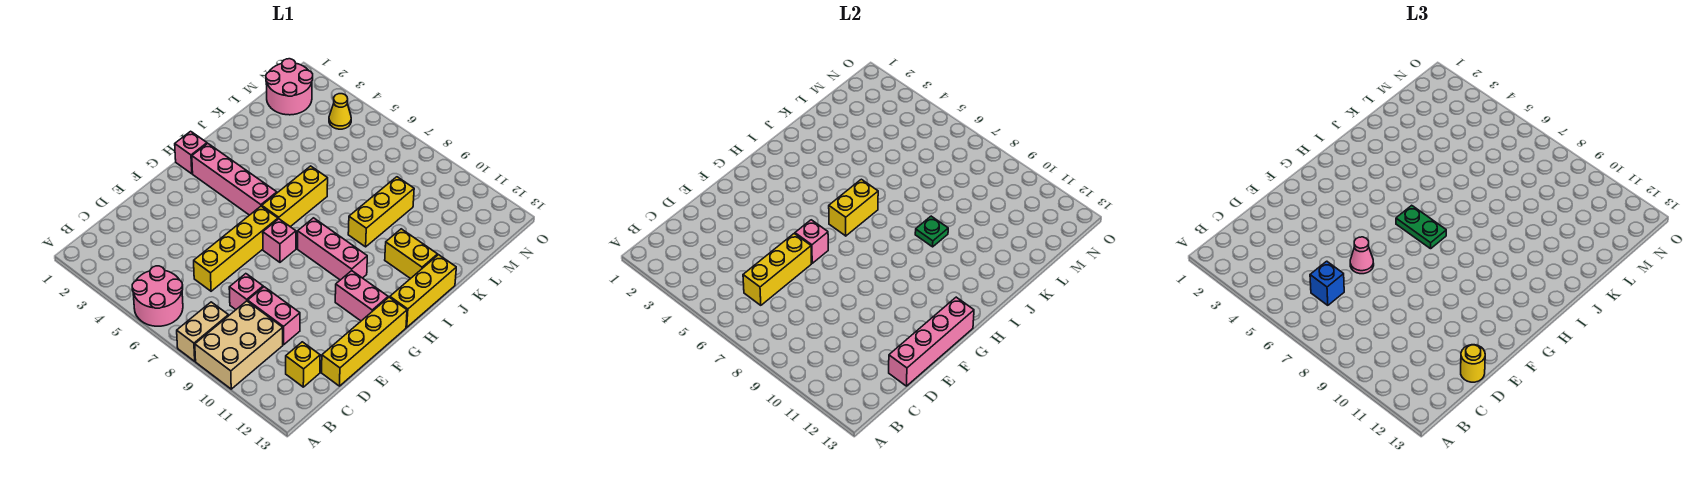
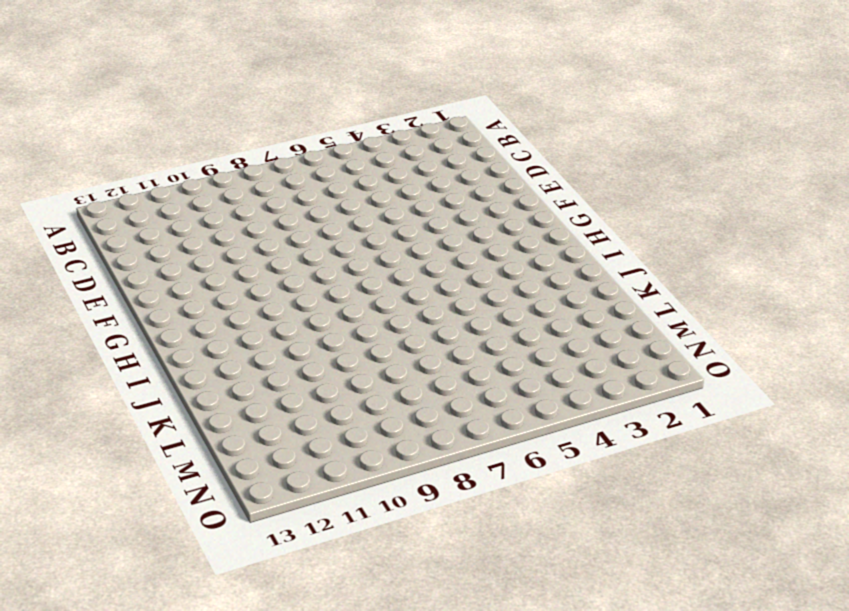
none -> pink 2x2 round brick [132,266,183,326]
none -> tan 1x2 brick [177,302,228,361]
none -> tan 2x3 brick [195,301,283,389]

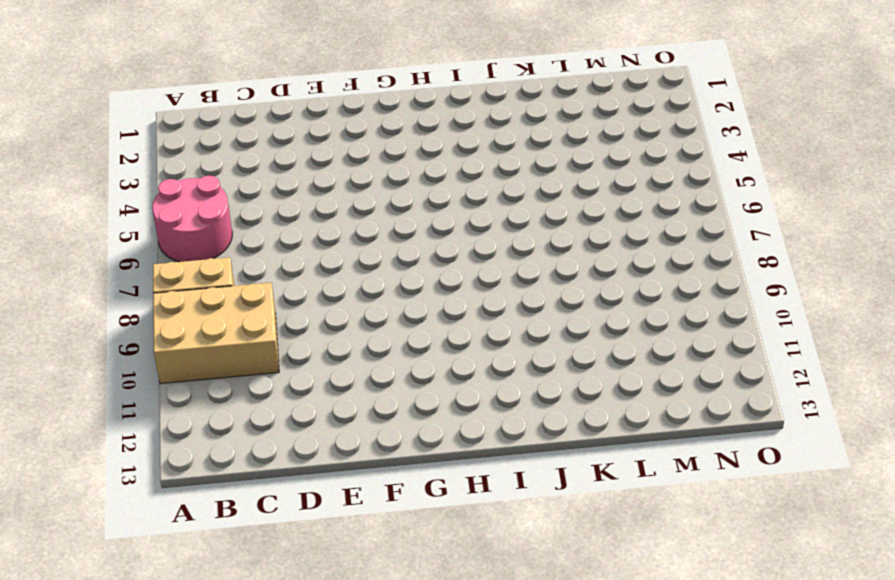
none -> yellow 1x1 brick [286,342,320,387]
none -> yellow 1x4 brick [194,206,278,291]
none -> pink 1x1 brick [229,274,263,310]

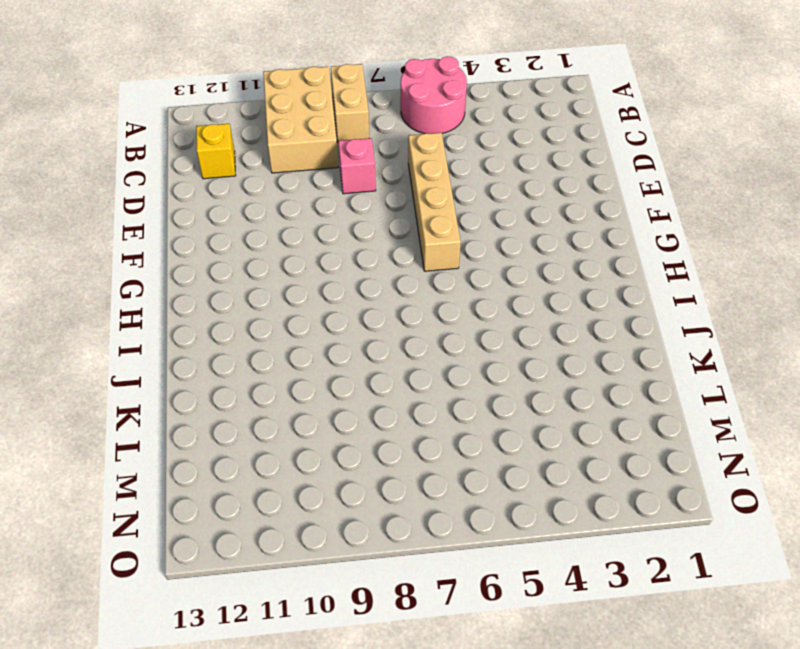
tan 1x4 brick [408,133,461,271] -> yellow 1x4 brick [194,206,278,291]
none -> pink 1x2 brick [248,287,300,345]
none -> yellow 1x4 brick [322,297,407,386]
none -> pink 1x1 brick [263,219,296,262]

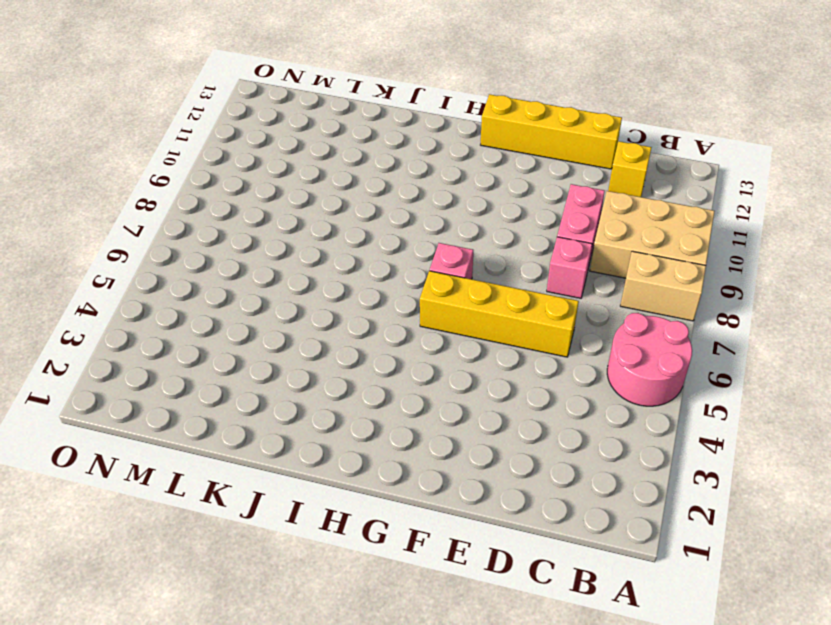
none -> pink 1x2 brick [335,271,388,321]
none -> pink 1x1 brick [175,131,207,174]
none -> pink 1x4 brick [192,143,277,215]

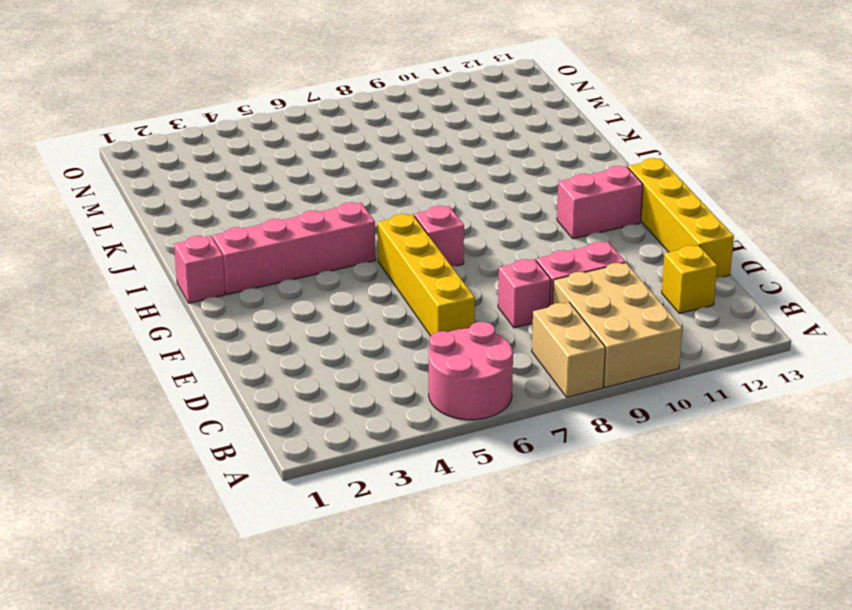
none -> yellow 1x3 brick [262,166,328,227]
none -> pink 1x3 brick [298,218,367,280]
none -> yellow 1x3 brick [390,255,456,327]

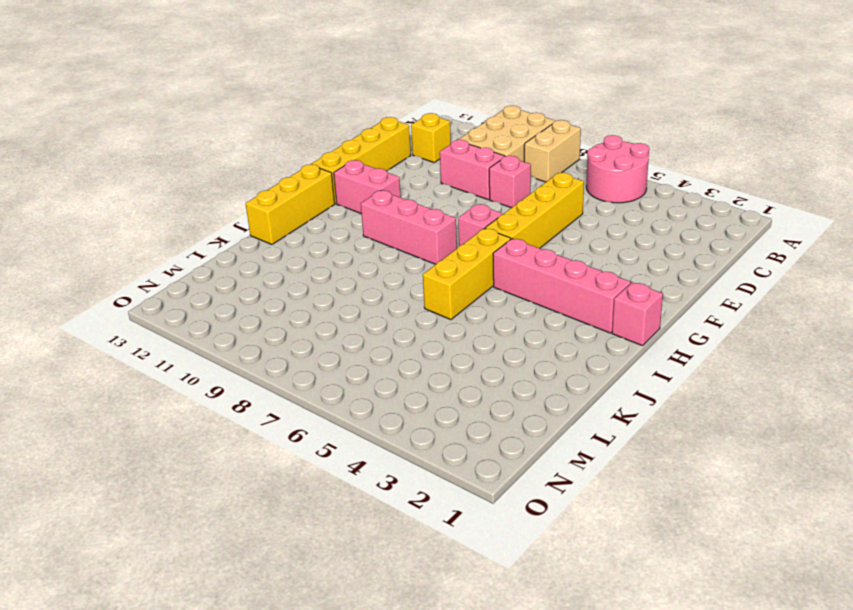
none -> yellow 1x3 brick [348,177,414,247]
none -> yellow 1x2 brick [385,229,438,279]
none -> pink 2x2 round brick [266,59,313,115]

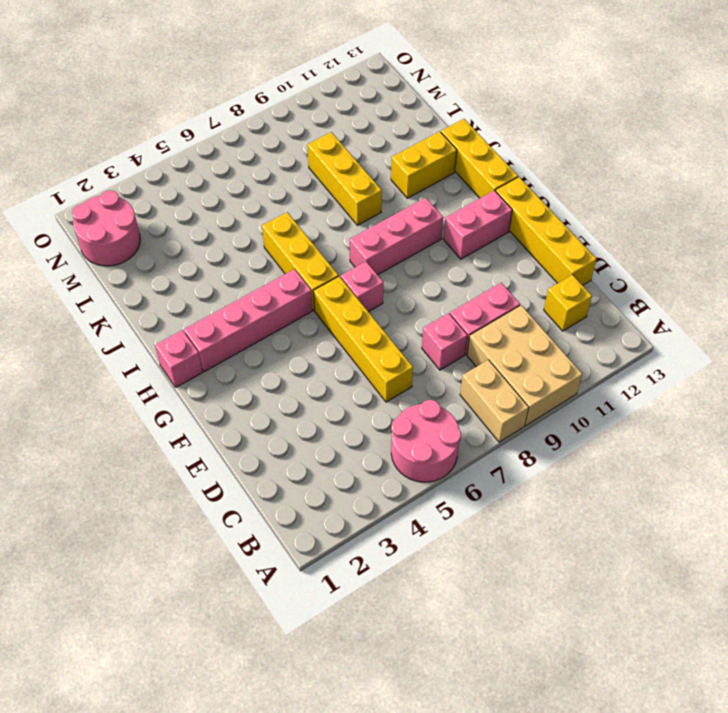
none -> yellow 1x1 cone [329,94,351,129]
none -> yellow 1x3 brick [743,234,811,305]
none -> pink 1x4 brick [889,297,974,386]

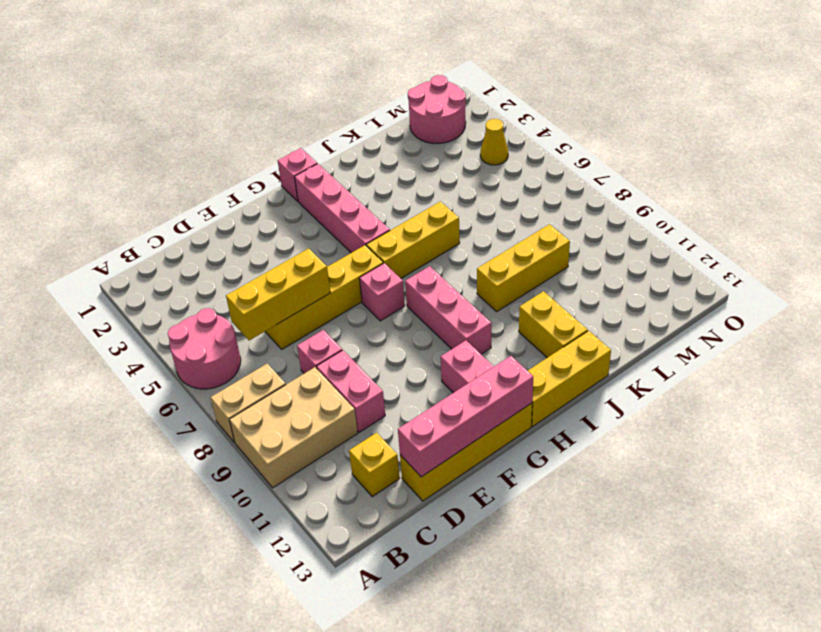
none -> pink 1x1 brick [795,220,828,263]
none -> yellow 1x2 brick [829,179,878,236]
none -> green 1x1 plate [915,216,948,247]

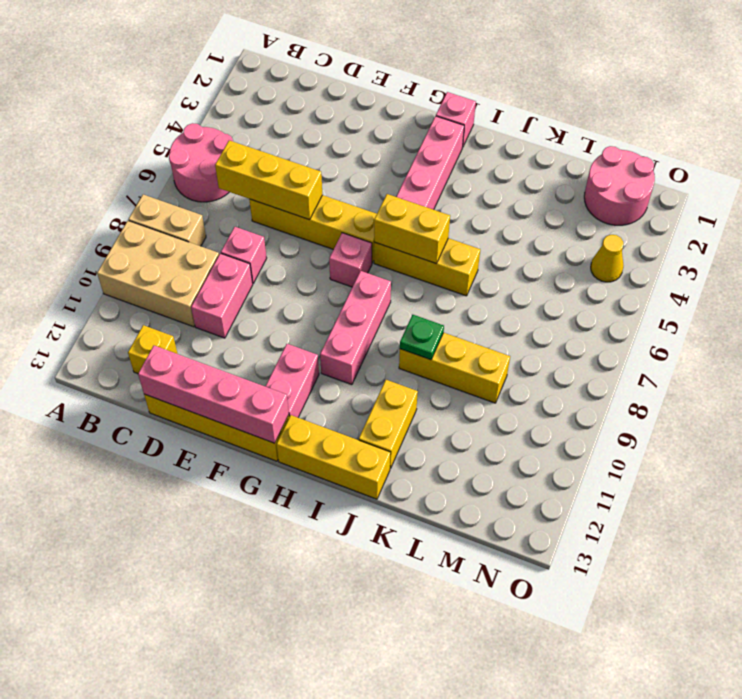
none -> pink 1x1 brick [795,220,828,263]
none -> blue 1x1 brick [1310,261,1344,305]
none -> yellow 1x1 round brick [1461,345,1485,382]

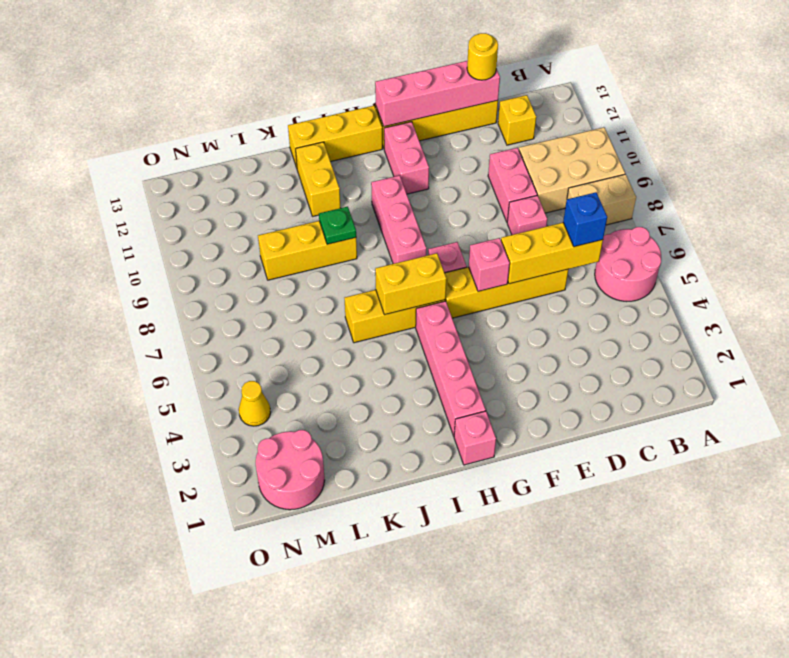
none -> pink 1x1 cone [1350,237,1374,274]
none -> green 1x2 plate [1396,205,1446,249]

